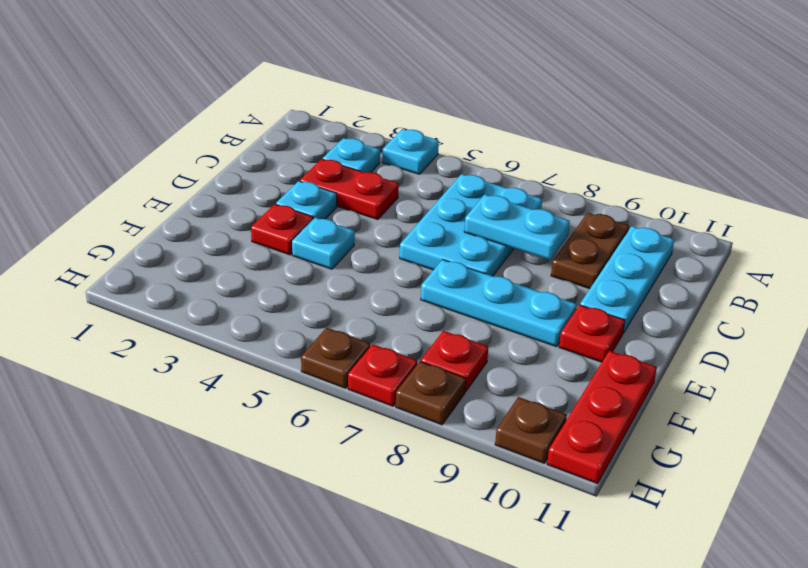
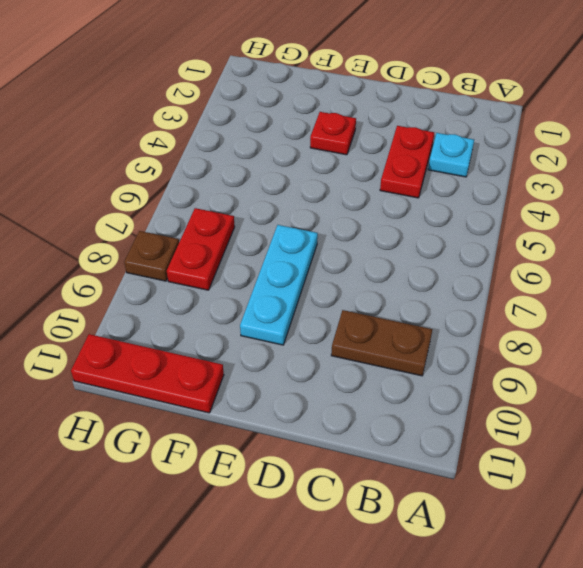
red 1x2 plate [167,208,235,290] -> red 1x1 plate [421,331,488,392]
none -> cyan 1x1 plate [383,129,439,174]
none -> cyan 2x3 plate [400,174,542,276]
none -> cyan 1x3 plate [580,226,674,333]

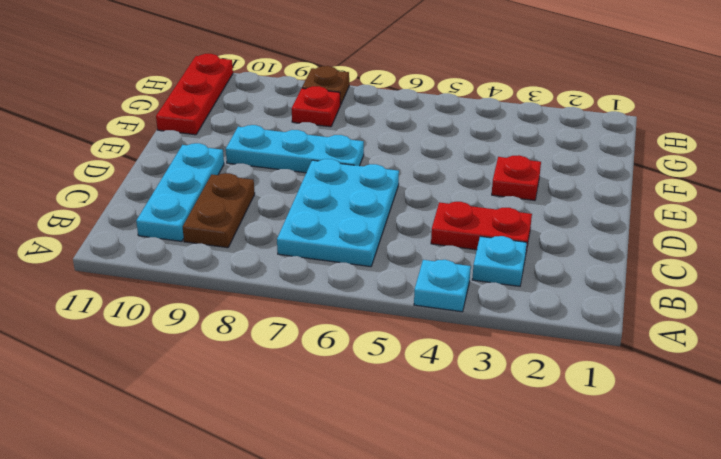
none -> cyan 1x1 plate [276,181,337,219]
none -> cyan 1x1 plate [292,217,355,269]
none -> red 1x1 plate [559,305,625,362]

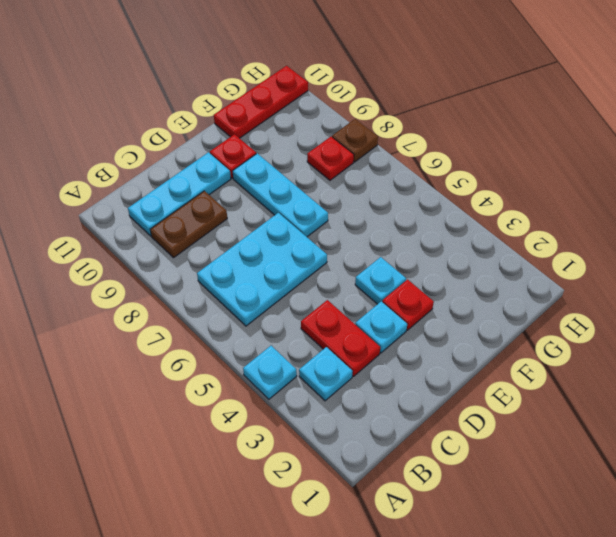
none -> brown 1x1 plate [301,328,370,388]
none -> red 1x1 plate [348,344,417,406]
none -> brown 1x1 plate [495,397,567,463]

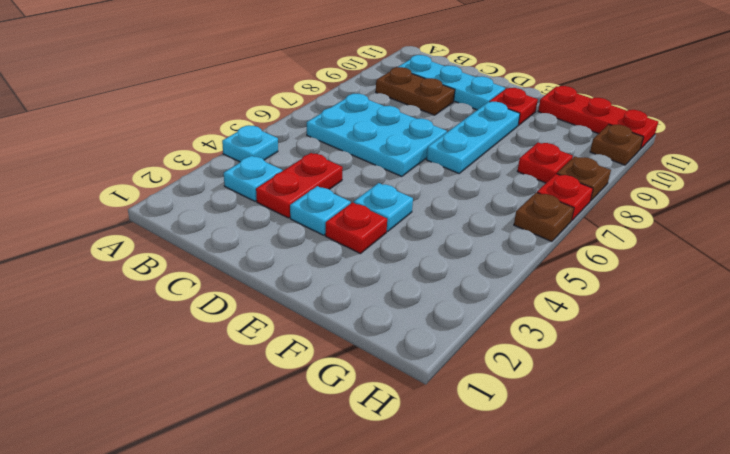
none -> cyan 1x2 plate [464,194,570,260]

